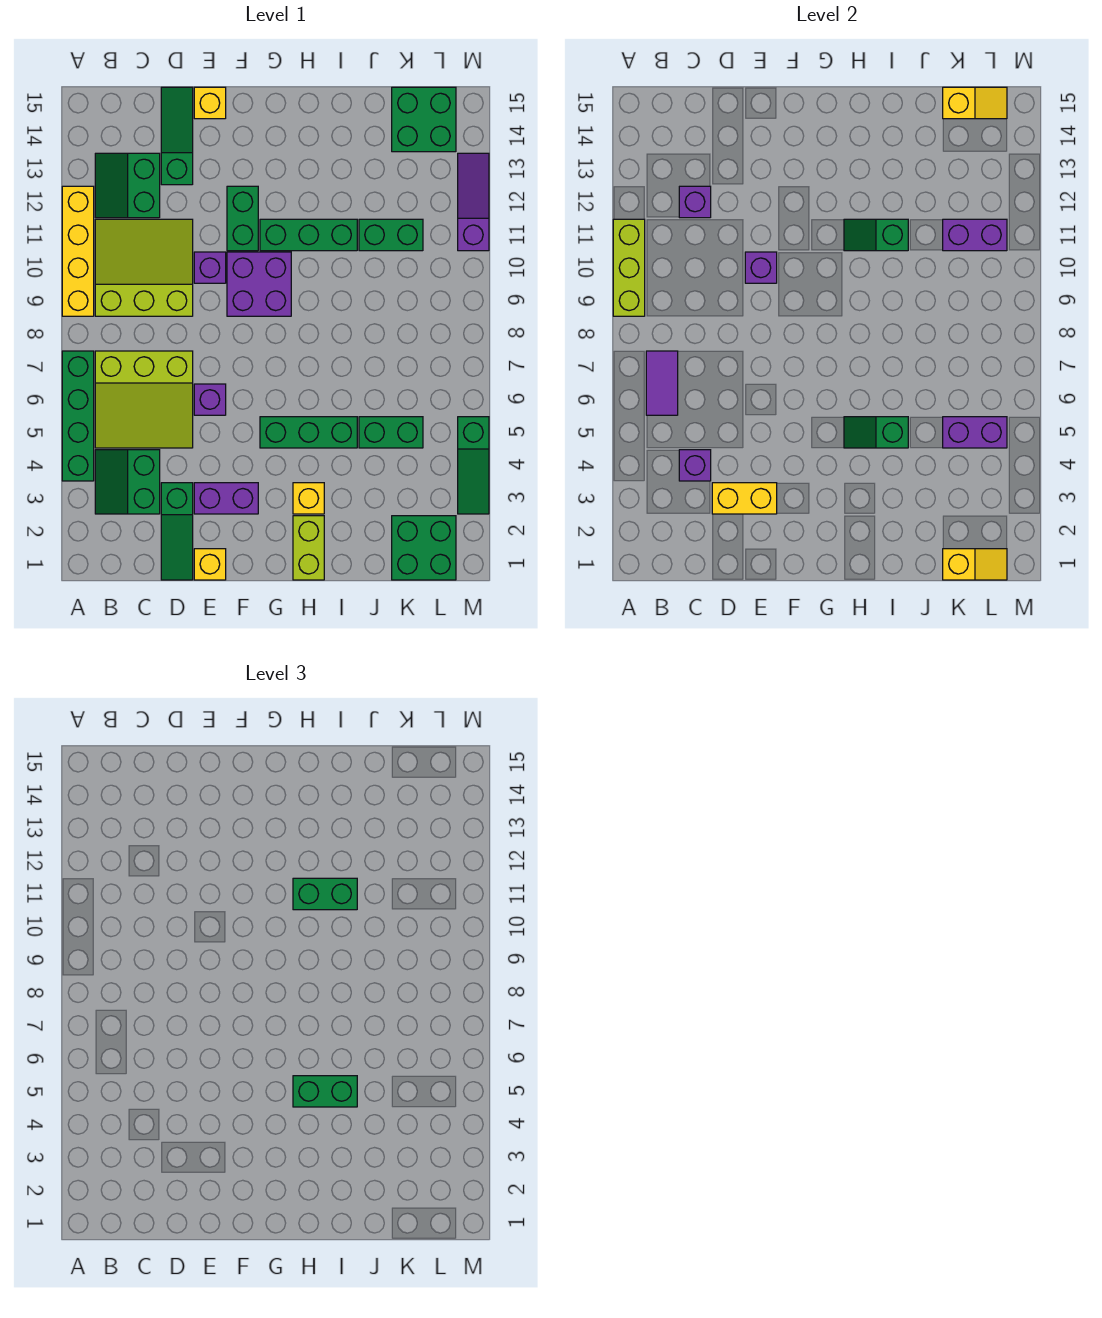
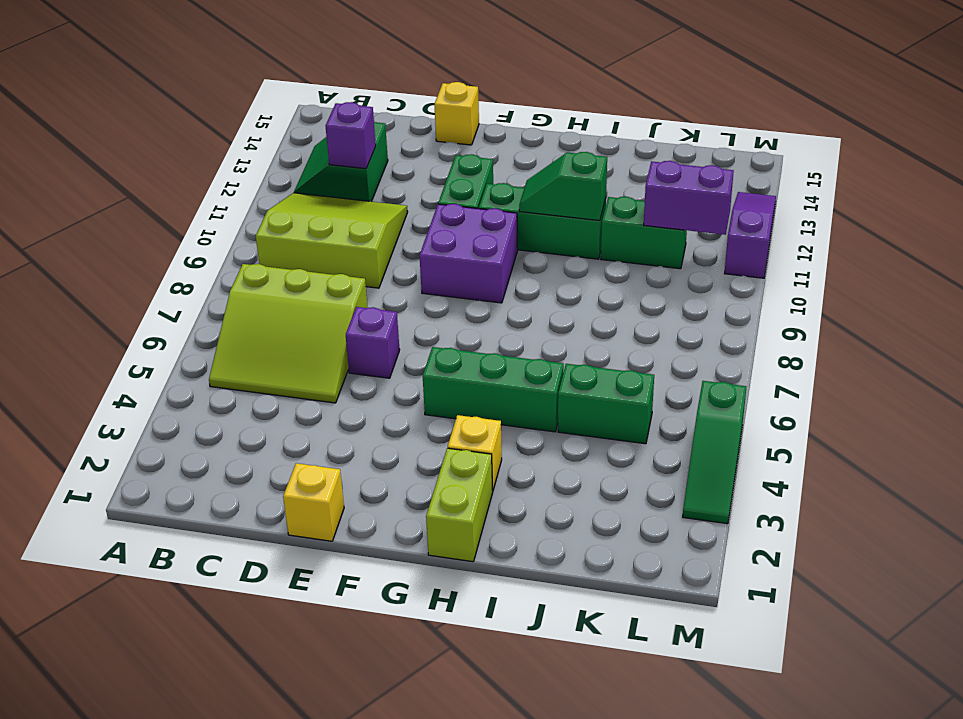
none -> green 1x4 brick [62,351,94,481]
none -> yellow 1x4 brick [62,186,94,316]
none -> green 2x2 slope [95,450,160,514]
none -> green 1x3 slope [161,483,193,580]

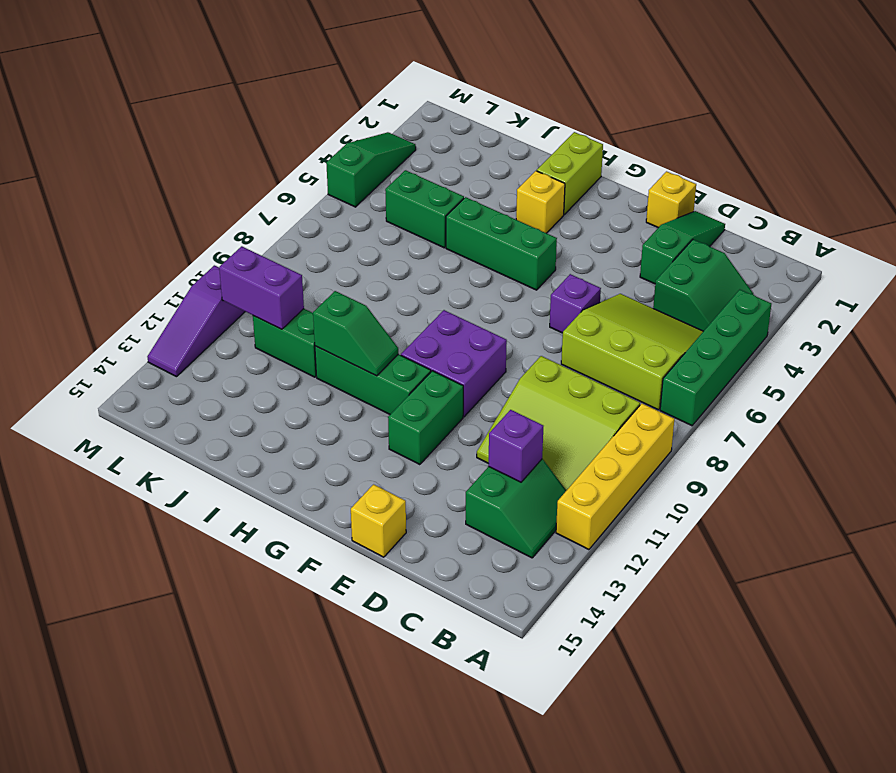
none -> green 1x3 slope [161,87,193,185]
none -> purple 1x2 brick [194,483,258,514]
none -> purple 1x1 brick [194,252,226,283]
none -> green 2x2 brick [392,516,456,580]

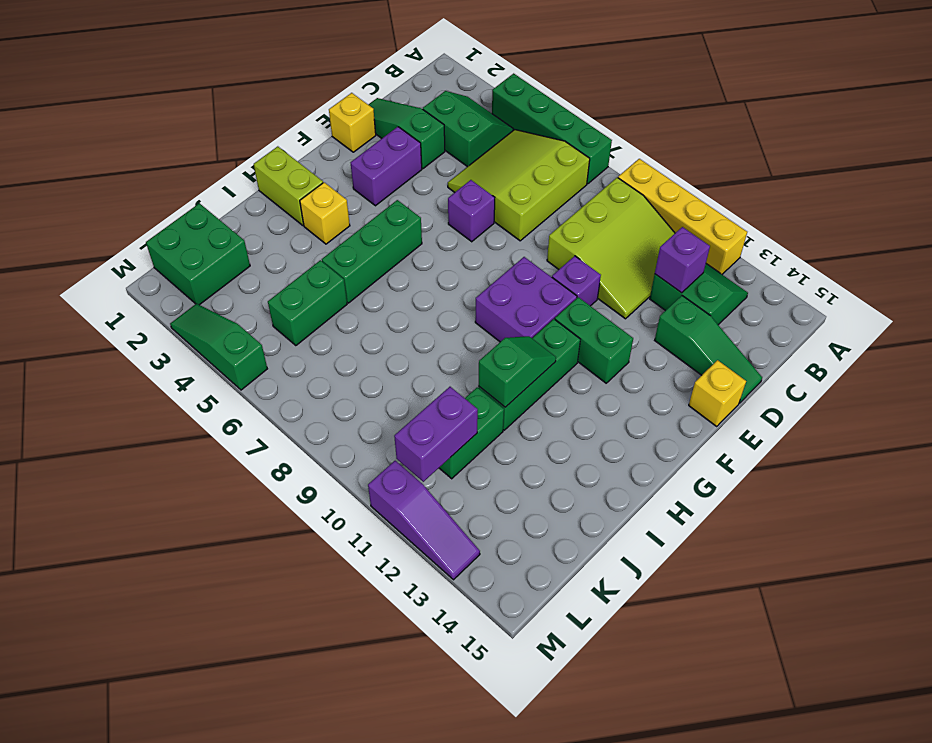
none -> green 2x2 brick [392,87,456,152]
none -> lime 1x3 brick [613,219,645,316]
none -> purple 1x2 tile [646,351,678,415]
none -> purple 1x1 brick [679,450,711,481]

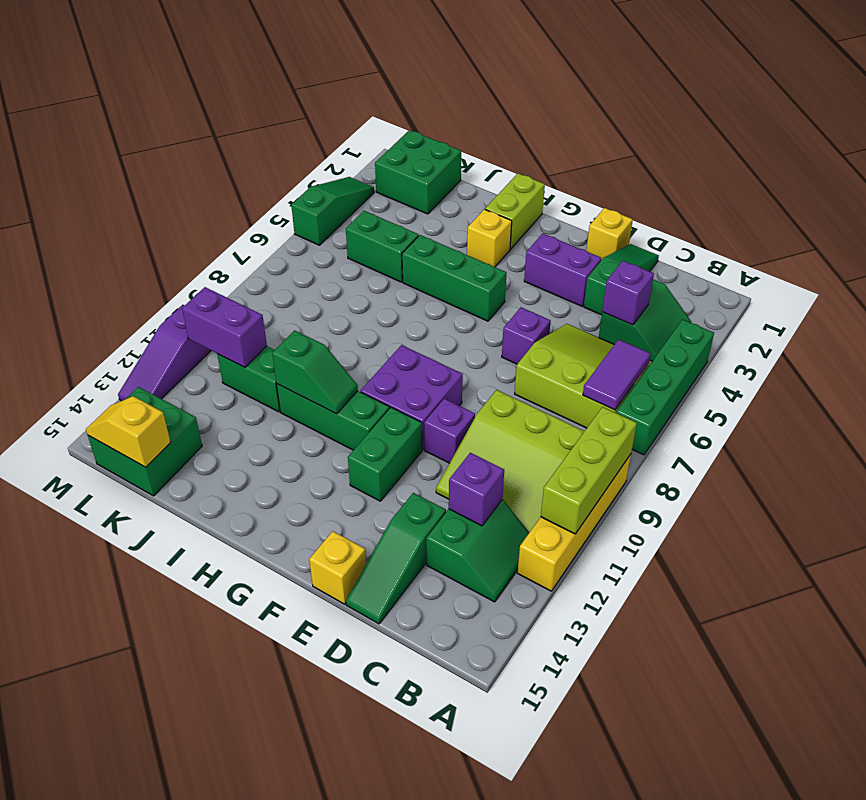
none -> yellow 1x2 brick [712,483,777,514]
none -> purple 1x1 brick [745,252,777,283]
none -> green 1x2 slope [844,417,908,448]
none -> yellow 1x2 slope [943,549,1007,580]

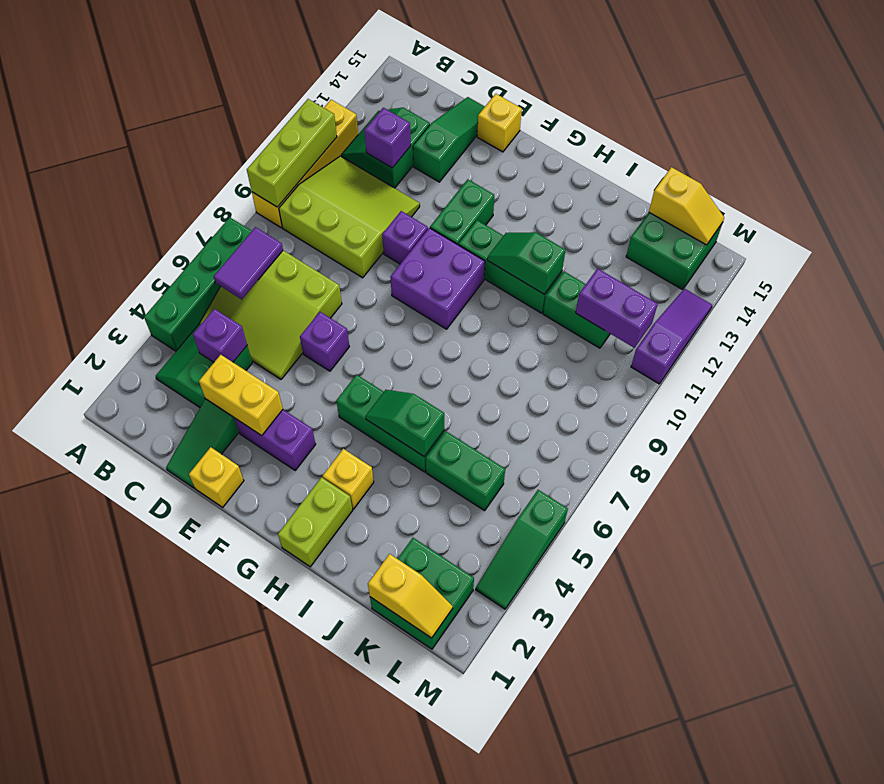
none -> purple 1x1 brick [745,252,777,283]
none -> purple 1x2 brick [943,417,1007,448]
none -> green 1x2 brick [293,1076,357,1107]
none -> green 1x2 brick [293,878,357,910]

